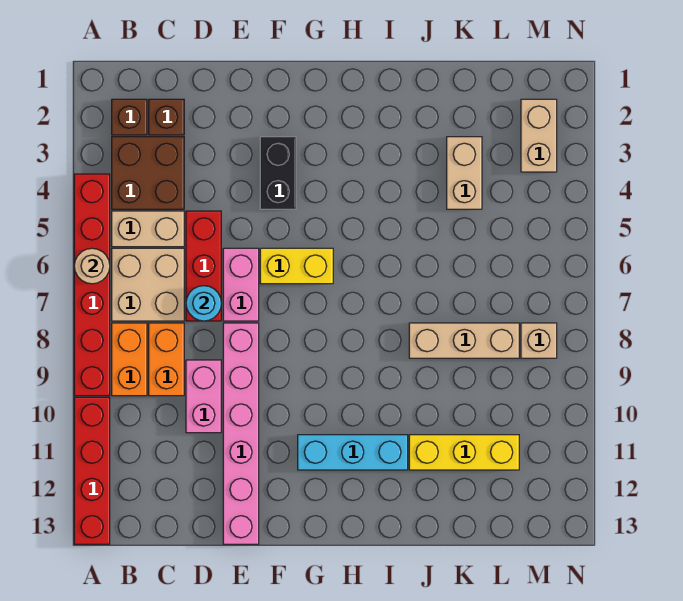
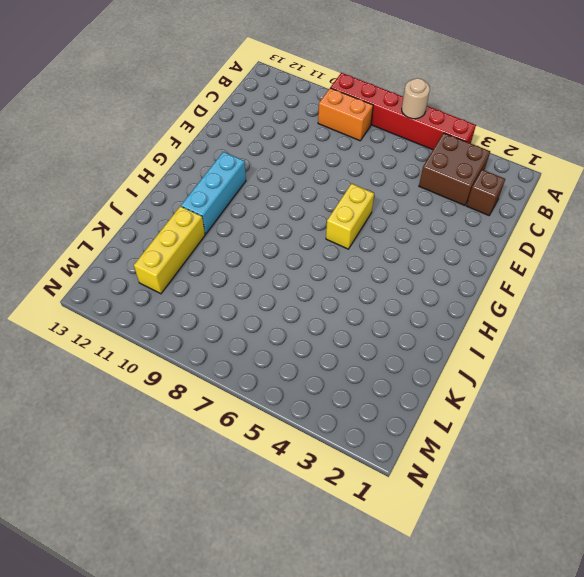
none -> red 1x4 brick [74,397,110,544]
none -> brown 1x1 brick [112,99,147,135]
none -> tan 1x2 brick [112,211,184,247]

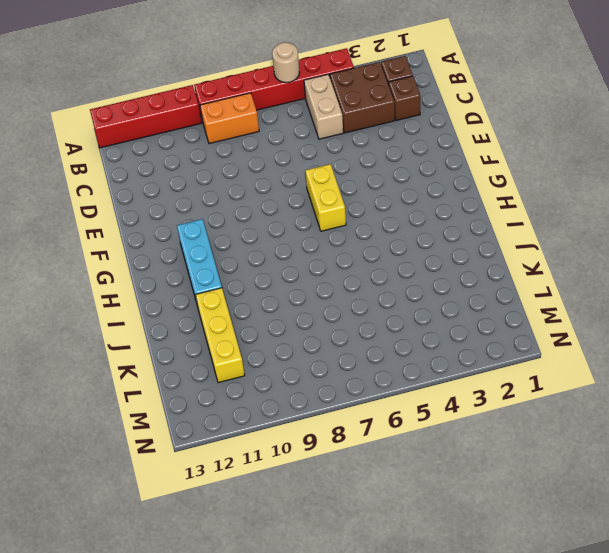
none -> tan 2x2 brick [112,248,184,321]
none -> orange 1x2 brick [149,323,184,396]
none -> red 1x3 brick [186,211,221,321]

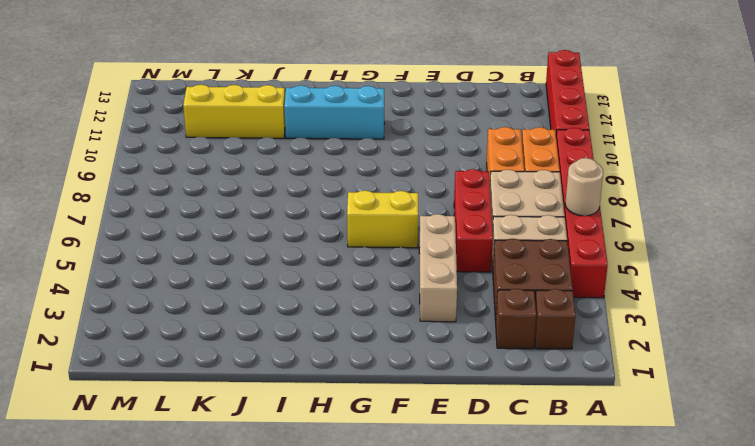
tan 1x3 brick [419,214,457,322] -> tan 1x3 brick turned to [409,323,519,358]
none -> pink 1x2 brick [186,360,221,433]
none -> pink 1x2 brick [223,248,259,321]
none -> pink 1x6 brick [223,323,259,544]

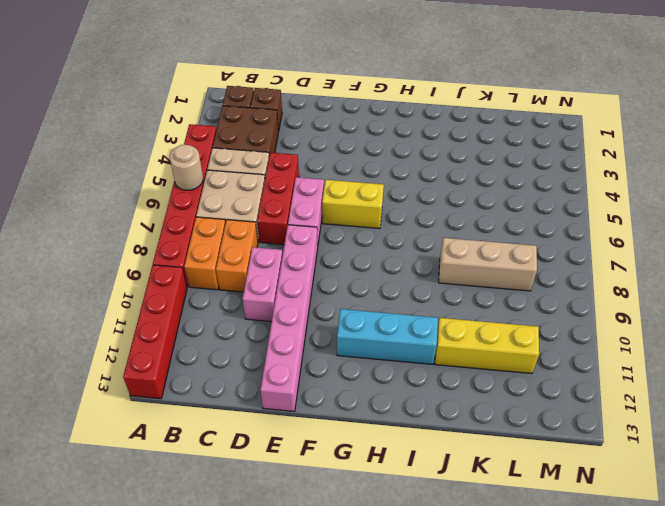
none -> black 1x2 brick [260,137,296,209]
none -> tan 1x2 brick [447,137,482,209]
none -> tan 1x2 brick [521,99,557,172]

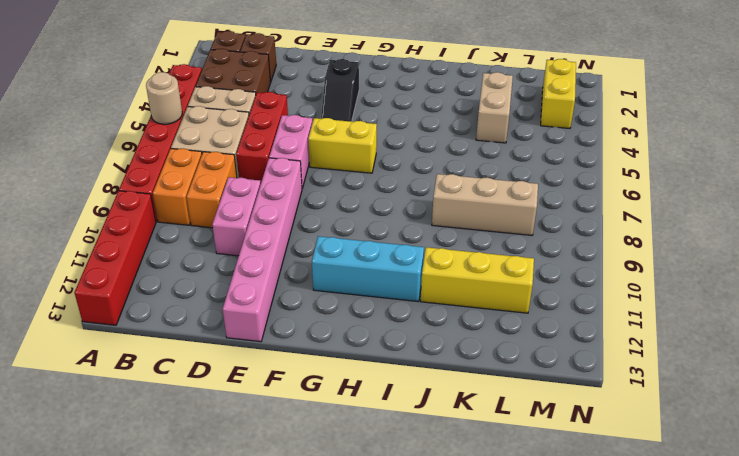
black 1x2 slope [321,59,359,122] -> black 1x2 brick [260,137,296,209]
yellow 1x2 brick [541,59,576,129] -> tan 1x2 brick [521,99,557,172]
none -> tan 1x1 brick [521,323,557,358]
none -> cyan 1x1 round brick [186,286,221,321]

